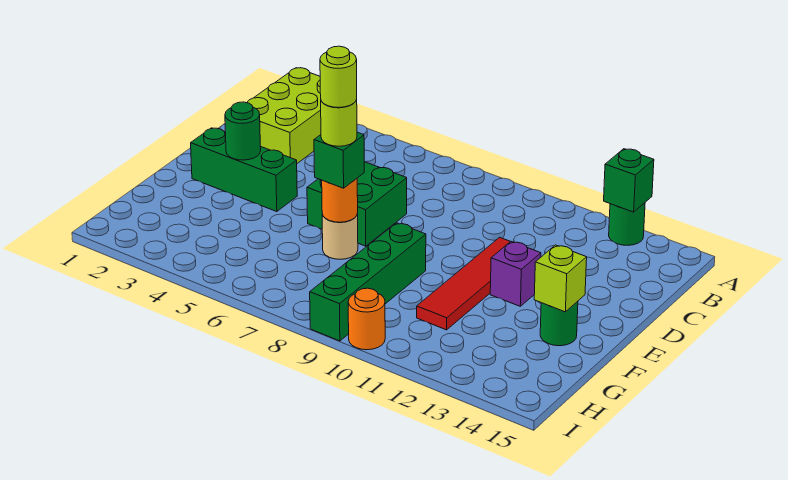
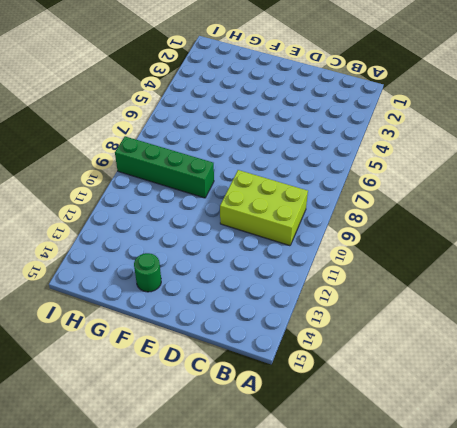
lime 2x3 brick [220,170,308,246] -> lime 2x3 brick moved to [247,68,321,163]
none -> green 1x1 round brick [609,203,645,245]
none -> green 2x2 brick [307,162,407,246]
none -> red 1x4 tile [417,237,511,330]

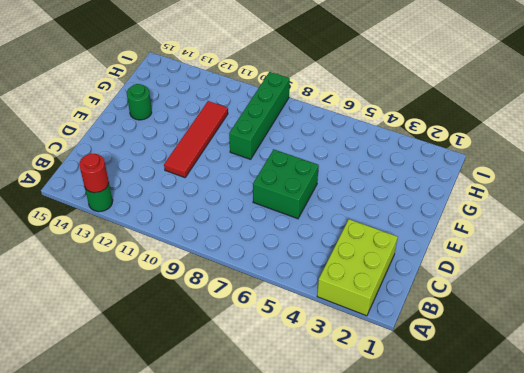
red 1x1 round brick [79,154,109,193] -> green 1x1 brick [604,149,654,212]
none -> green 1x3 brick [191,128,297,212]
none -> purple 1x1 brick [490,242,541,306]
none -> tan 1x1 round brick [322,214,358,259]

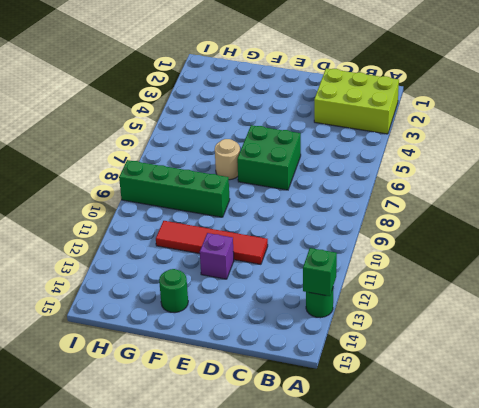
none -> green 1x3 brick [191,128,297,212]
none -> orange 1x1 round brick [348,288,385,350]
none -> green 1x1 round brick [225,102,261,160]

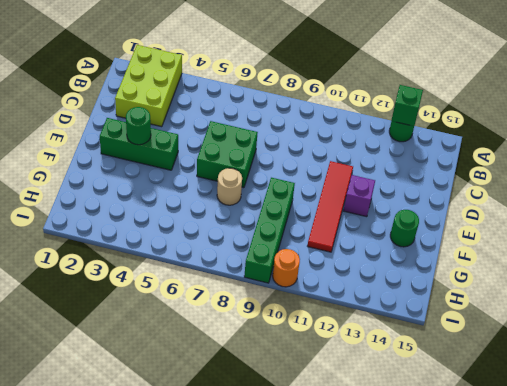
none -> orange 1x1 round brick [322,179,358,222]
none -> lime 1x1 brick [534,245,587,312]
none -> green 1x1 brick [314,132,364,188]

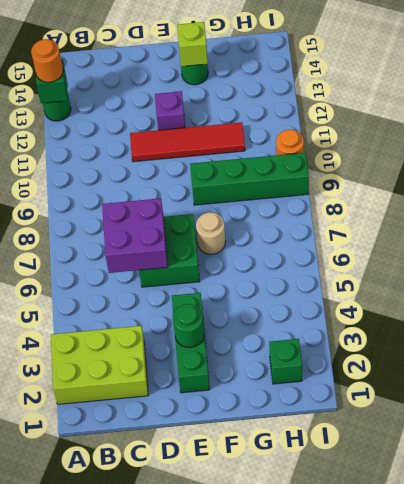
orange 1x1 round brick [31,39,63,82] -> orange 1x1 round brick moved to [322,179,358,222]
purple 2x2 brick [102,198,168,273] -> none
green 1x1 brick [269,339,302,384] -> green 1x1 brick moved to [314,132,364,188]
none -> lime 1x1 round brick [321,100,357,146]
none -> lime 1x1 round brick [320,46,357,108]

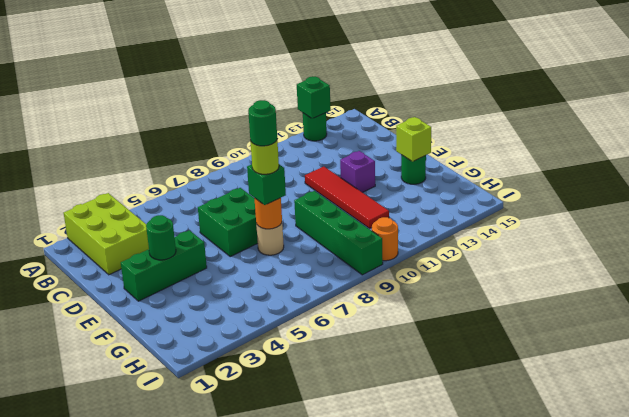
green 1x1 round brick [248,100,277,146] -> lime 1x1 round brick [320,46,357,108]

